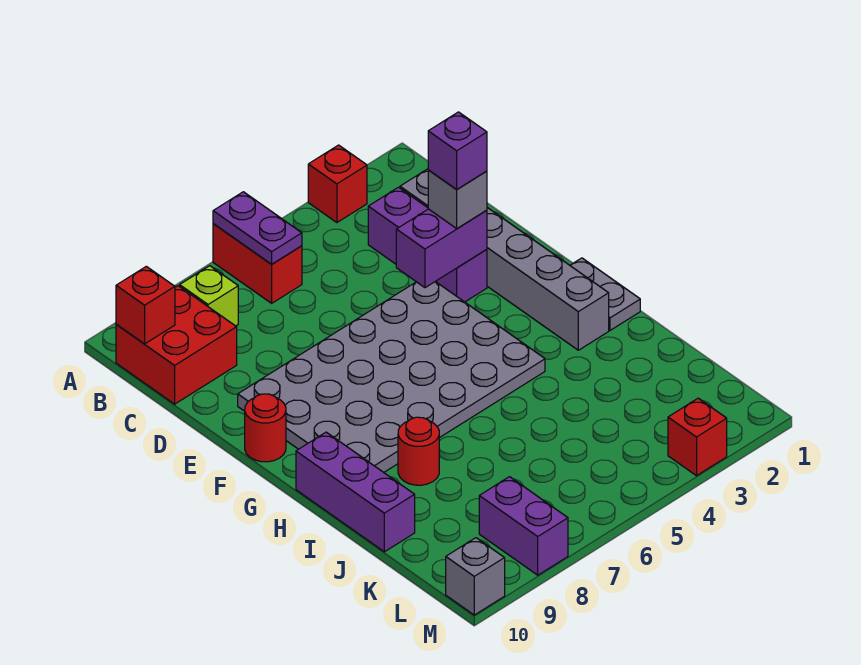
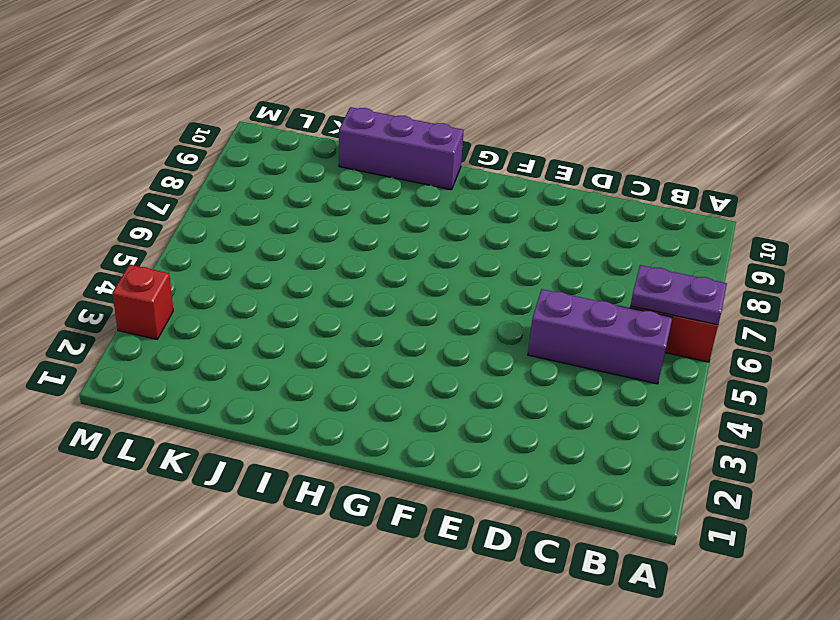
purple 1x3 brick [528,289,673,384] -> purple 1x3 brick moved to [368,187,487,302]
none -> red 1x1 brick [308,145,367,223]
none -> lime 1x1 brick [180,266,238,326]
none -> red 2x2 brick [116,286,237,404]

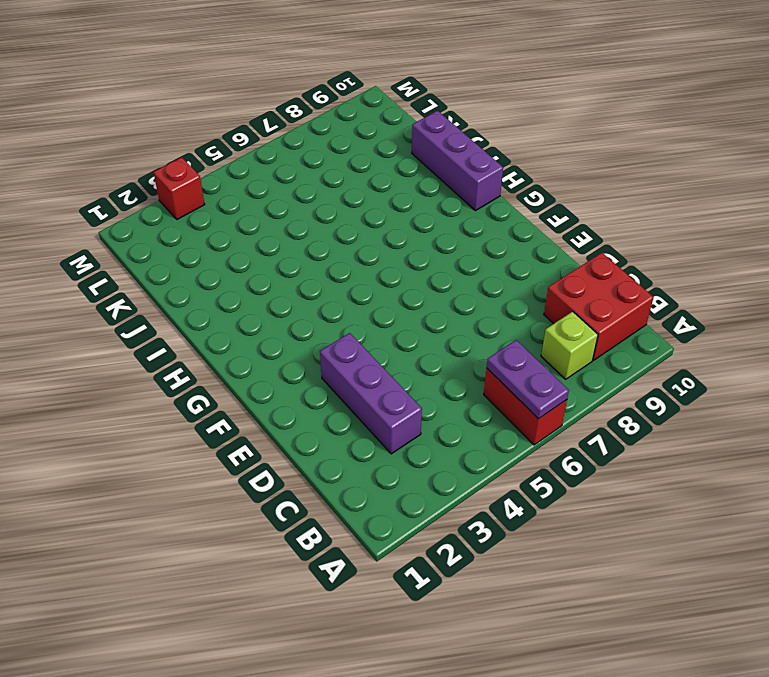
none -> red 1x1 brick [308,145,367,223]
none -> grey 1x6 brick [400,169,609,350]
none -> grey 4x6 plate [238,282,545,472]

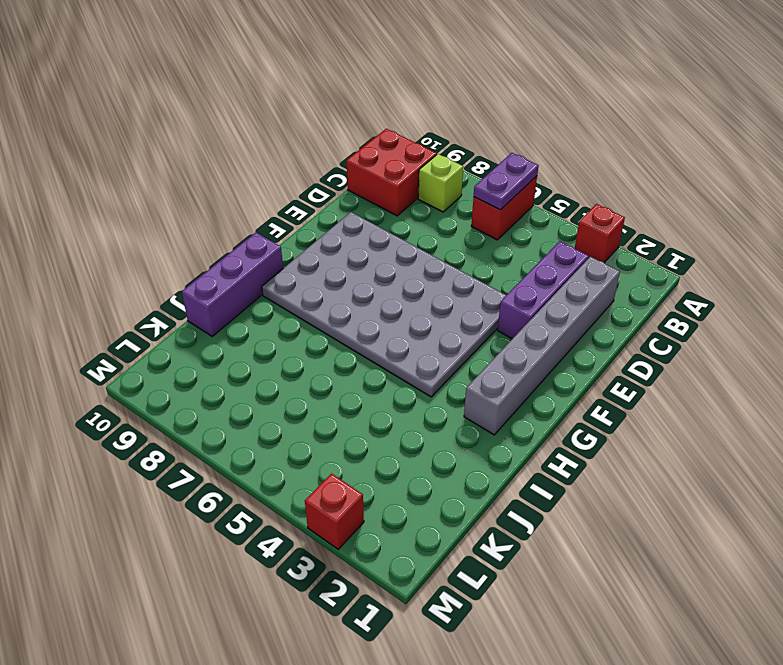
none -> red 1x1 round brick [245,394,286,462]
none -> grey 1x2 plate [570,258,640,330]
none -> red 1x1 round brick [398,417,439,485]

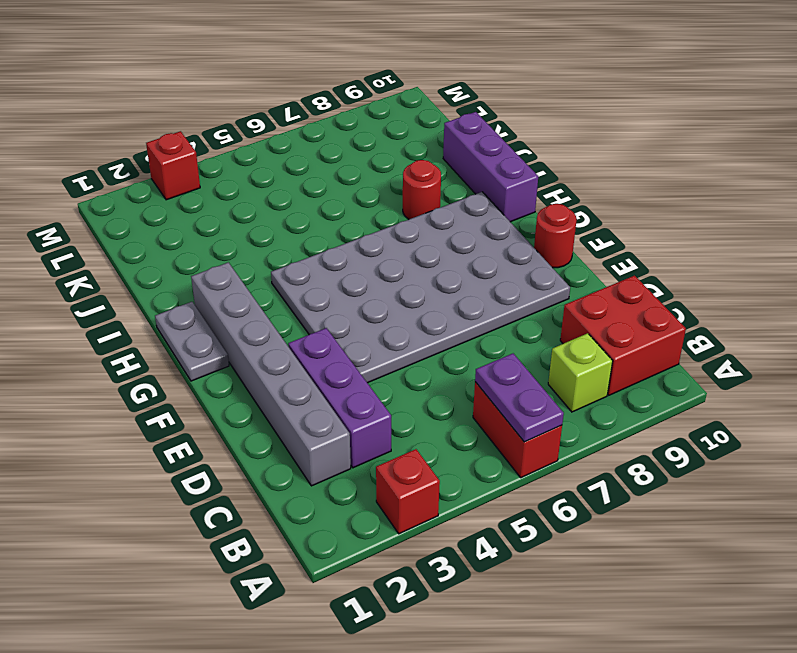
none -> purple 1x2 brick [479,477,568,575]
none -> grey 1x1 brick [446,538,505,615]
none -> red 1x1 brick [116,266,175,344]

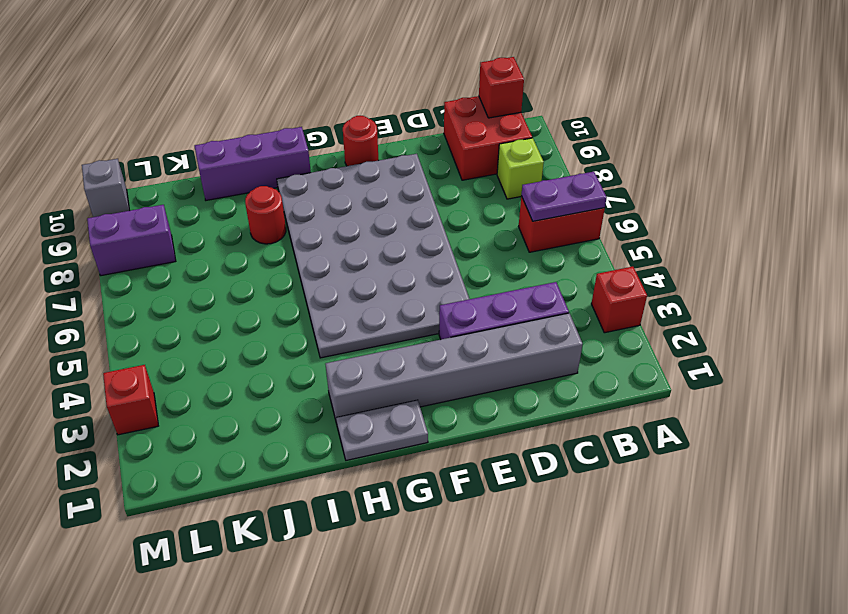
none -> purple 1x2 brick [396,209,487,288]
none -> grey 1x1 brick [428,170,487,229]
none -> purple 1x1 brick [428,112,487,190]

